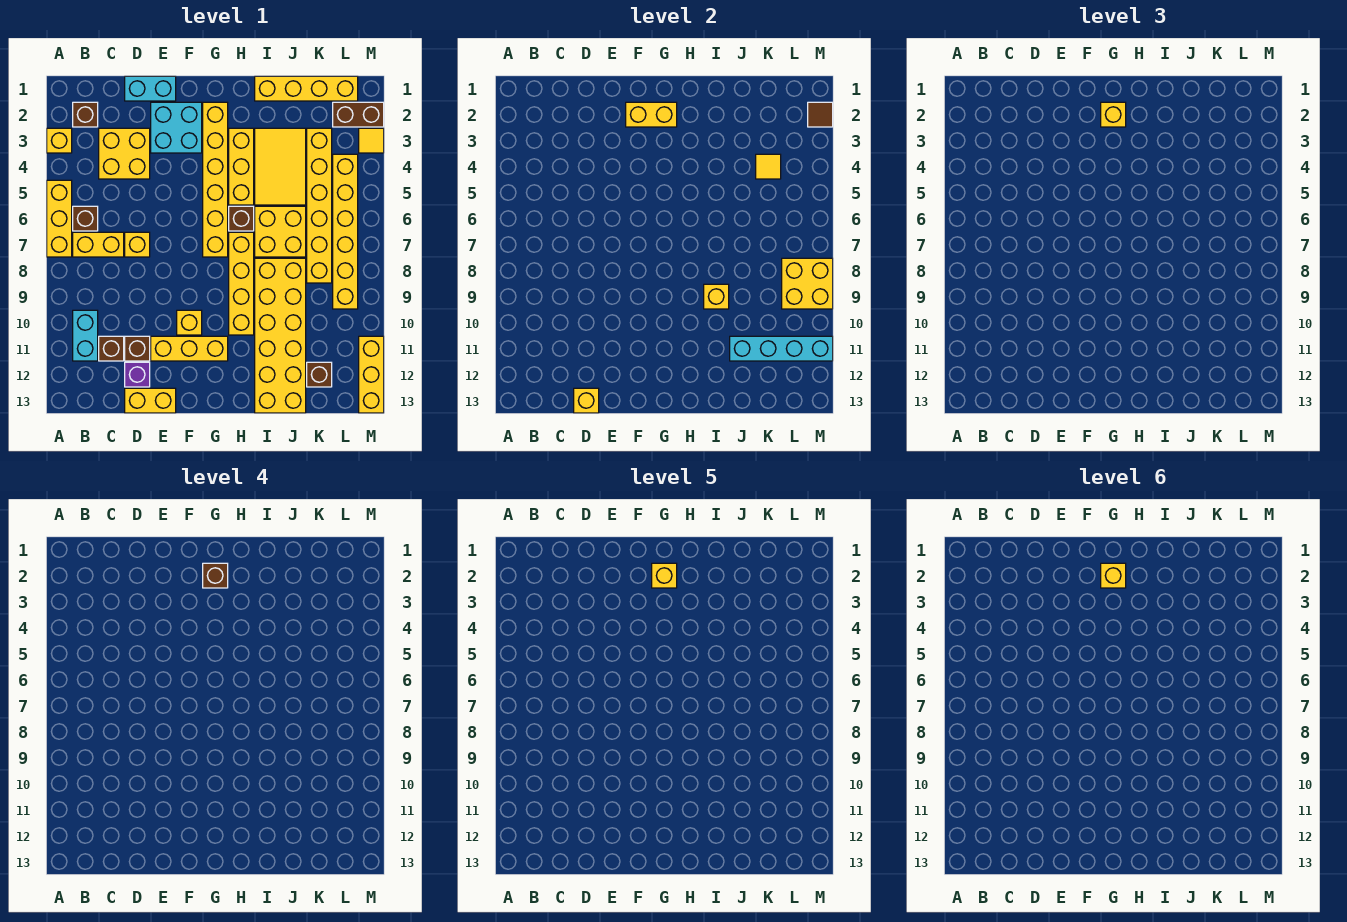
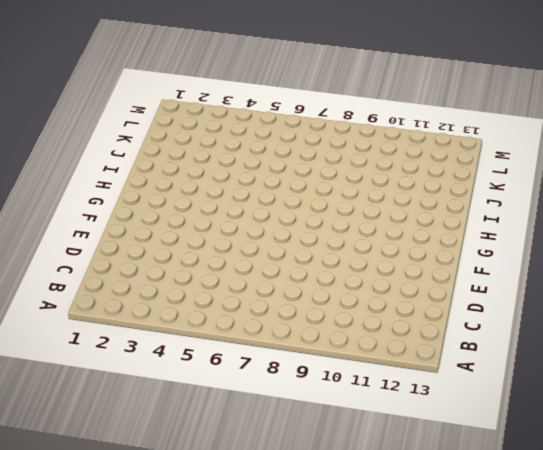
none -> yellow 1x1 brick [47,128,72,153]
none -> yellow 1x3 brick [47,180,72,257]
none -> brown 1x1 brick [73,102,98,127]
none -> brown 1x1 brick [73,206,98,231]

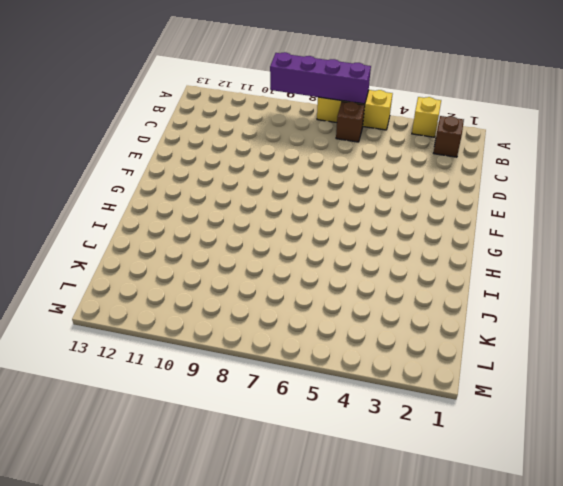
purple 1x4 brick [270,52,371,104] -> none
none -> yellow 1x2 brick [73,232,124,257]
none -> cyan 1x2 brick [73,310,98,361]
none -> yellow 2x2 brick [99,128,150,179]
none -> brown 1x1 brick [99,336,124,361]

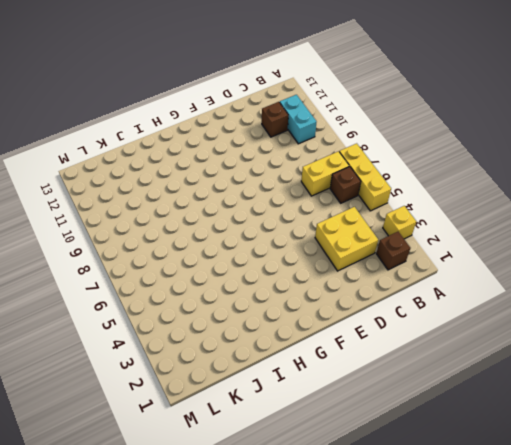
none -> cyan 1x2 brick [125,76,176,101]
none -> yellow 1x1 brick [125,232,150,257]
none -> brown 1x1 brick [125,336,150,361]
none -> purple 1x1 brick [125,362,150,387]

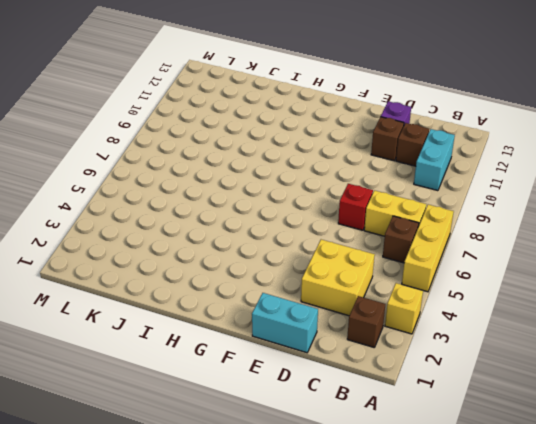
red 1x1 brick [338,184,373,230] -> yellow 1x1 brick [125,232,150,257]
none -> yellow 1x2 brick [125,388,176,413]
none -> cyan 2x2 brick [151,102,202,153]
none -> yellow 1x3 brick [151,336,228,361]
none -> yellow 1x1 brick [177,310,202,335]

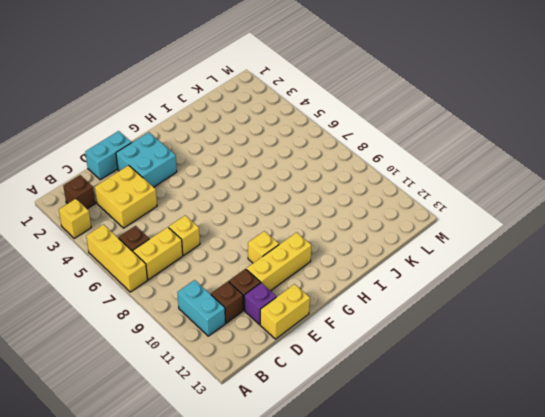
none -> yellow 1x6 brick [203,102,228,257]
none -> yellow 1x3 brick [229,128,254,205]
none -> brown 1x1 brick [229,206,254,231]
none -> yellow 1x4 brick [229,232,254,335]

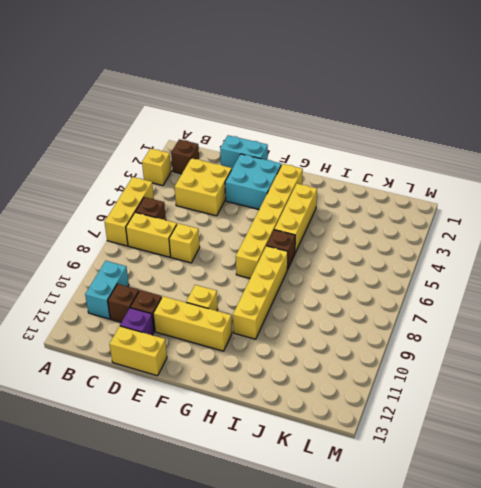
none -> yellow 1x4 brick [255,76,358,101]
none -> yellow 2x3 tile [255,128,306,205]
none -> yellow 2x2 brick [255,206,306,257]
none -> yellow 2x6 brick [255,258,306,413]

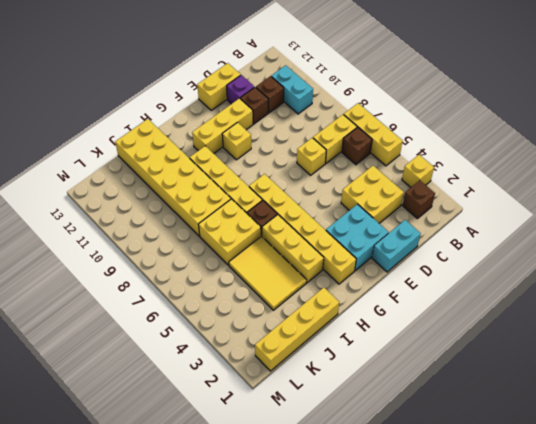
none -> yellow 1x6 brick [307,128,332,283]
none -> brown 1x1 brick [307,362,332,387]
none -> brown 1x2 brick [333,102,384,127]
none -> yellow 1x6 brick [333,154,358,309]

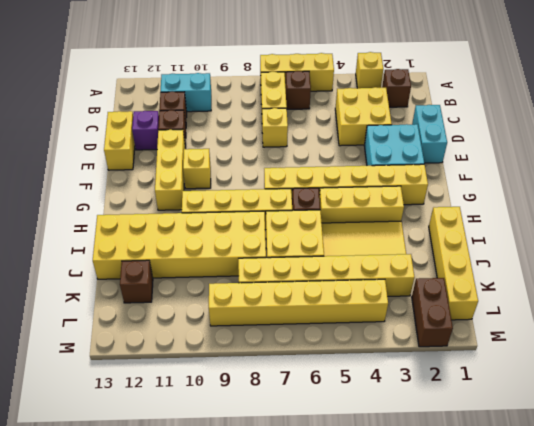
none -> yellow 1x1 tile [359,128,384,153]
none -> yellow 1x3 brick [359,336,384,413]
none -> yellow 1x1 brick [574,388,599,413]
none -> yellow 1x2 brick [626,102,677,127]

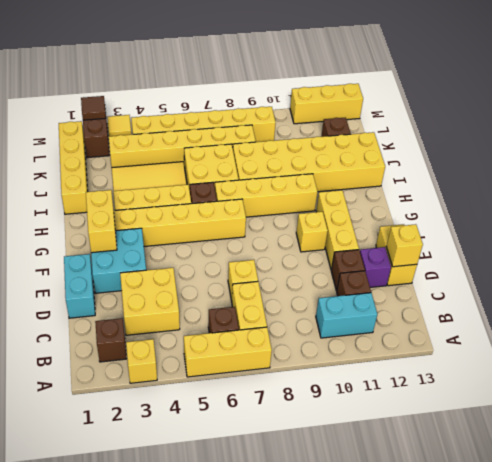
none -> yellow 1x1 brick [704,284,729,309]
none -> cyan 1x4 brick [730,336,833,361]
none -> yellow 1x1 tile [756,154,781,179]
none -> yellow 2x2 brick [782,258,833,309]

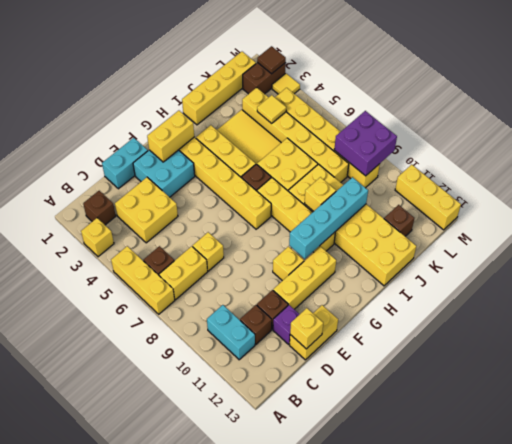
cyan 1x4 brick [289,177,368,259] -> cyan 1x4 brick moved to [730,336,833,361]
purple 2x2 brick [334,111,397,176] -> yellow 2x2 brick [782,258,833,309]
none -> yellow 1x1 brick [1101,102,1126,127]
none -> brown 1x1 brick [203,563,228,588]
none -> yellow 1x1 brick [652,563,677,588]
none -> yellow 1x1 brick [1101,563,1126,588]

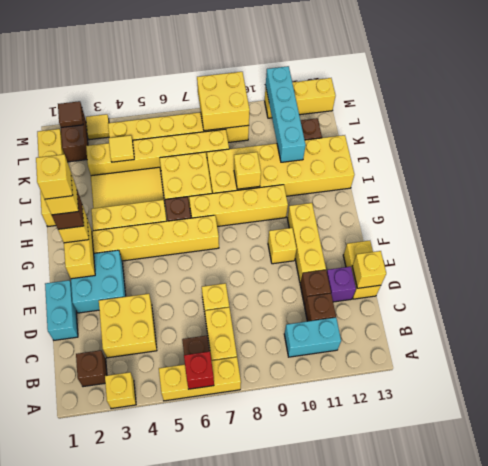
red 1x1 brick [184,351,214,389] -> none

